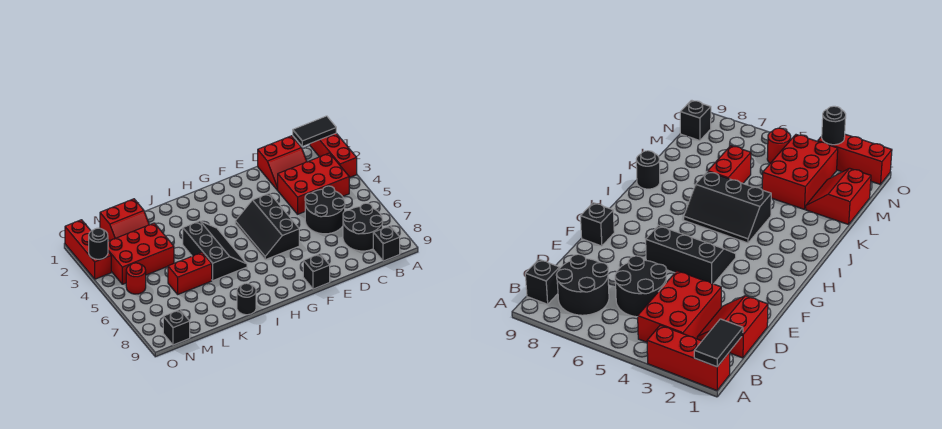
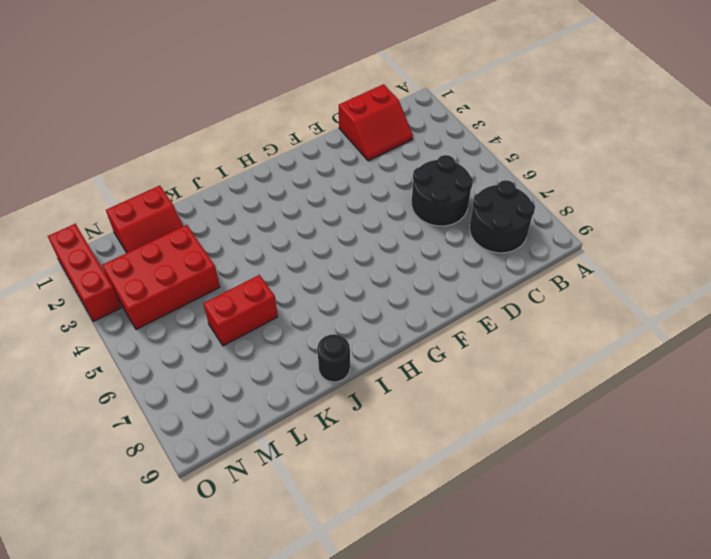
none -> red 1x3 brick [310,133,357,178]
none -> red 2x3 brick [278,153,349,214]
none -> black 1x1 brick [373,226,400,261]

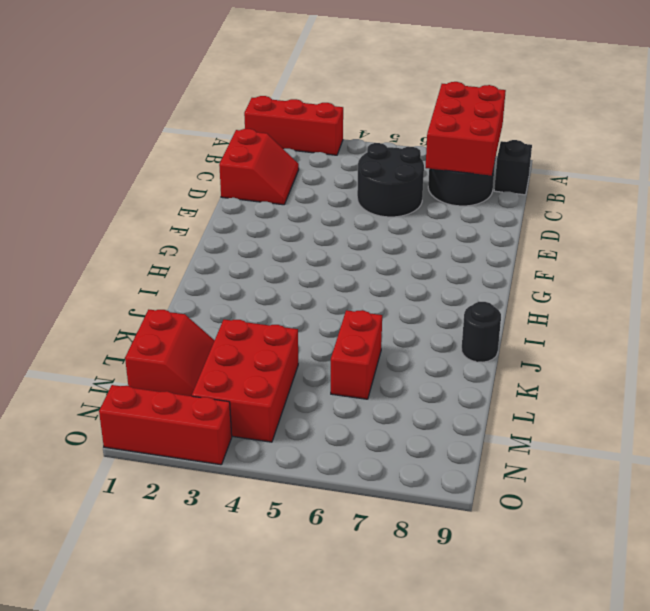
red 2x3 brick [425,82,506,175] -> red 2x3 brick moved to [278,153,349,214]
none -> black 2x3 slope [235,193,299,260]
none -> black 1x1 brick [303,254,330,289]
none -> black 2x3 slope [183,221,247,280]

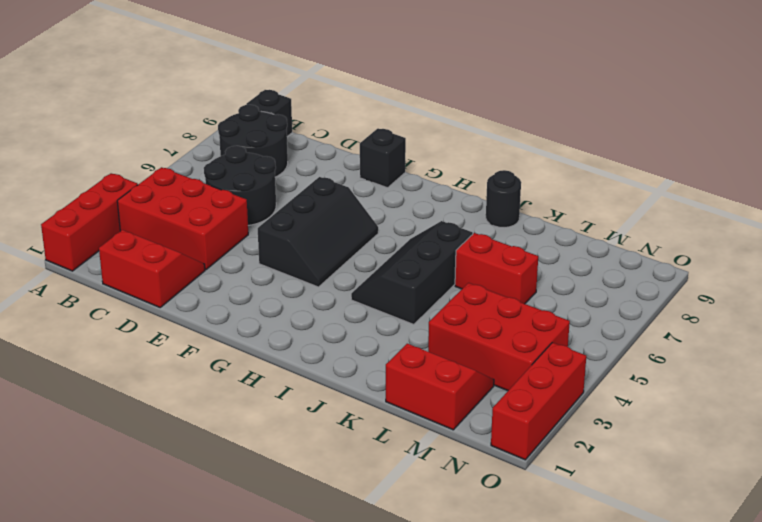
none -> red 1x1 round brick [126,263,146,294]
none -> black 1x1 brick [163,310,190,345]
none -> black 1x2 tile [293,116,336,146]

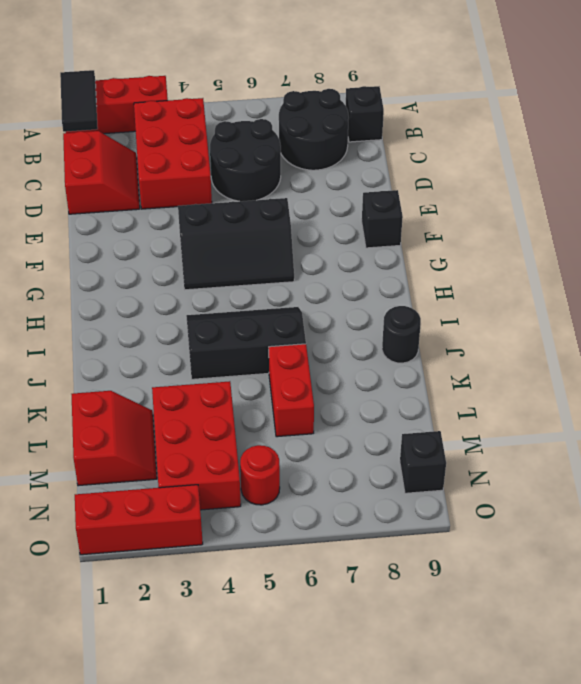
none -> black 1x1 round brick [89,228,108,259]

